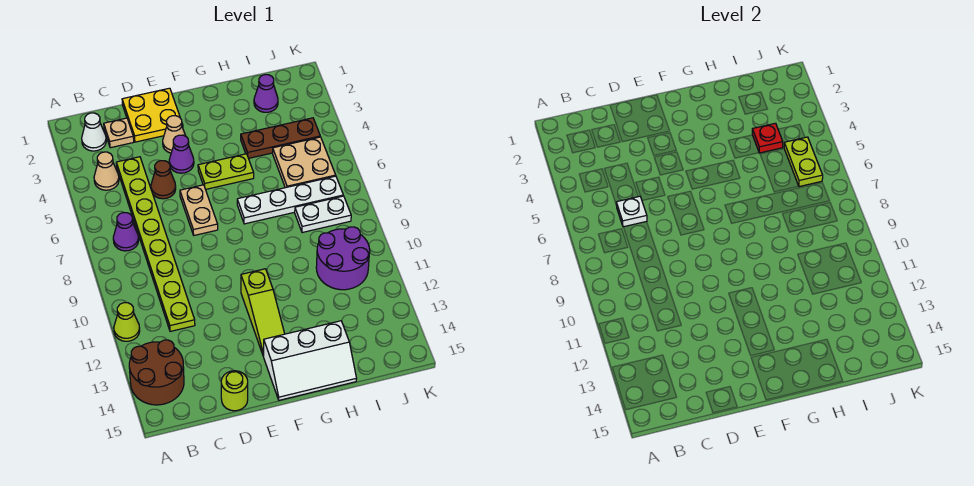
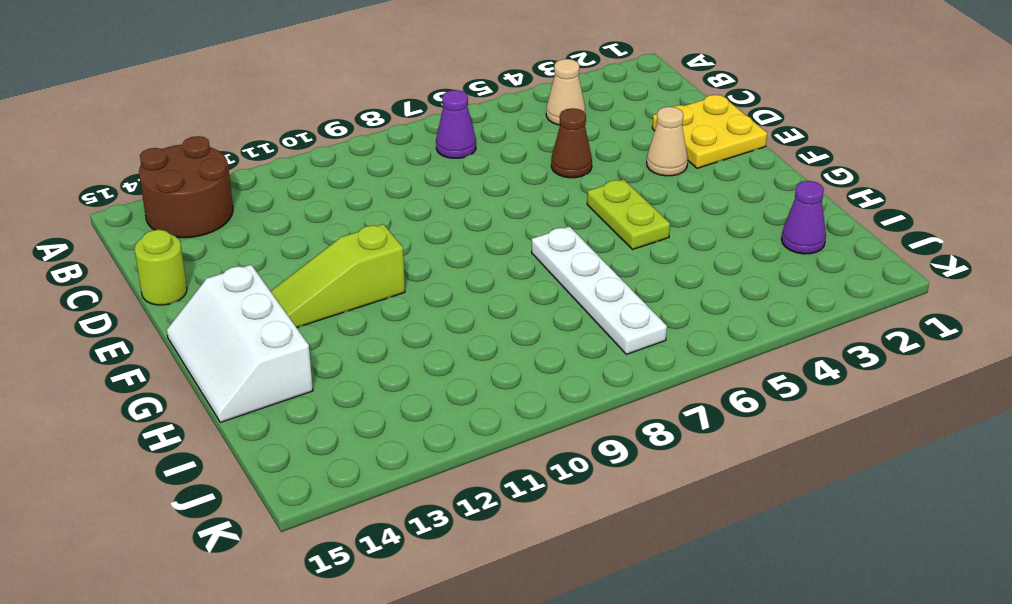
none -> lime 1x1 cone [114,303,140,341]
none -> white 1x1 cone [82,113,106,151]
none -> tan 1x1 plate [104,118,134,148]

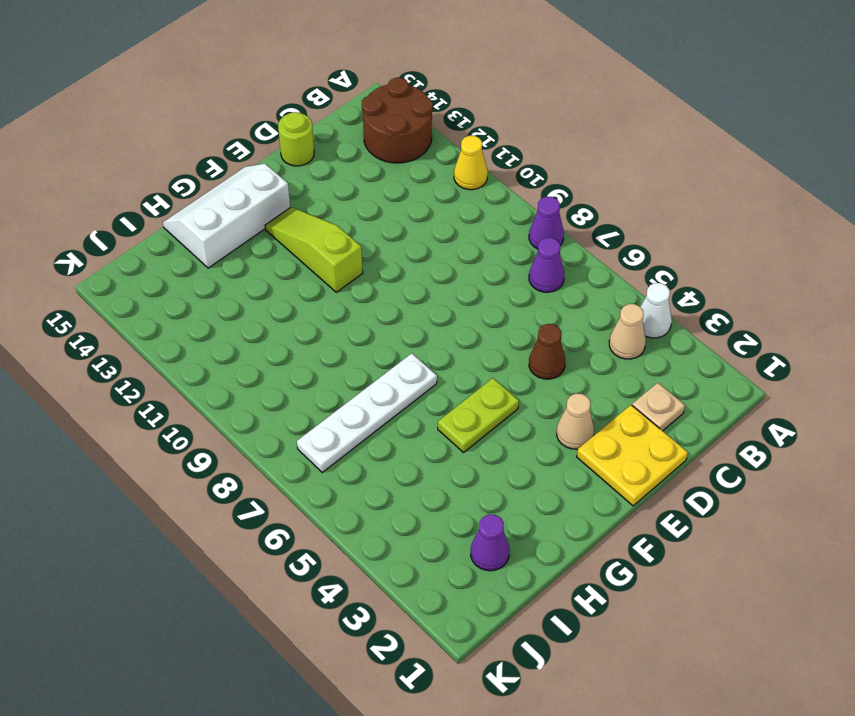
white 1x1 cone [641,283,672,338] -> white 1x1 cone moved to [82,113,106,151]
purple 1x1 cone [529,197,564,249] -> purple 1x1 cone moved to [169,135,194,173]
yellow 1x1 cone [454,136,488,190] -> lime 1x1 cone [114,303,140,341]
none -> lime 1x8 plate [116,157,195,331]
none -> tan 1x2 plate [180,185,218,235]
none -> brown 1x3 plate [241,118,320,158]

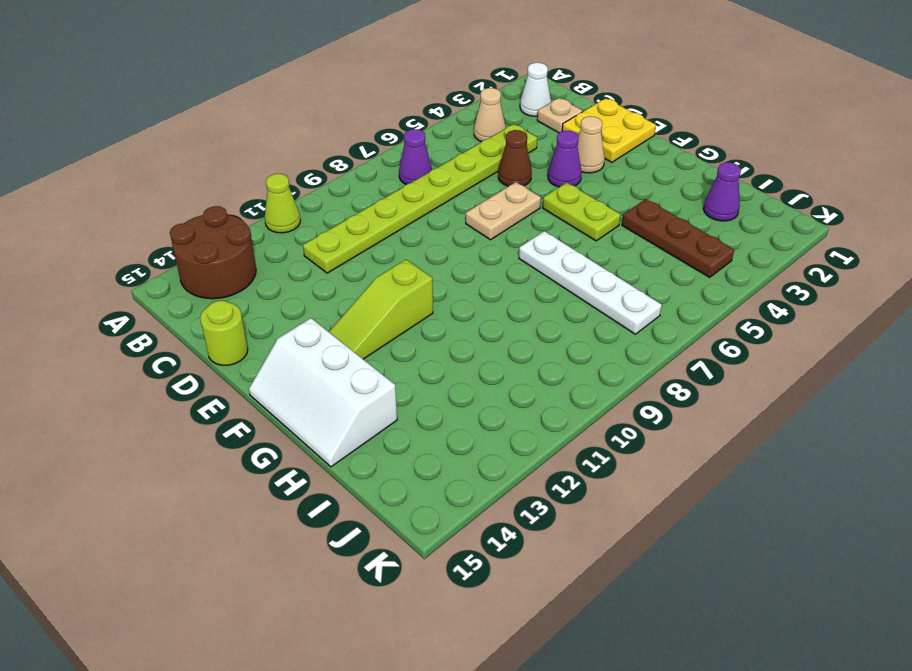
none -> tan 2x2 plate [273,137,336,188]
none -> white 1x2 plate [295,196,351,233]
none -> purple 2x2 round brick [316,227,370,290]

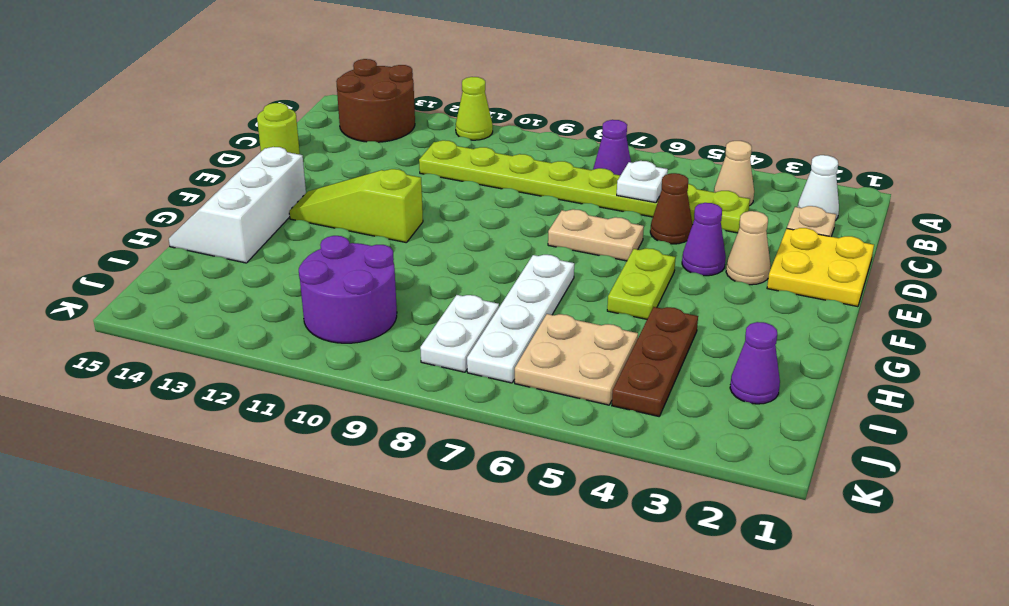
none -> red 1x1 plate [752,123,783,153]
none -> lime 1x2 plate [784,137,823,187]

